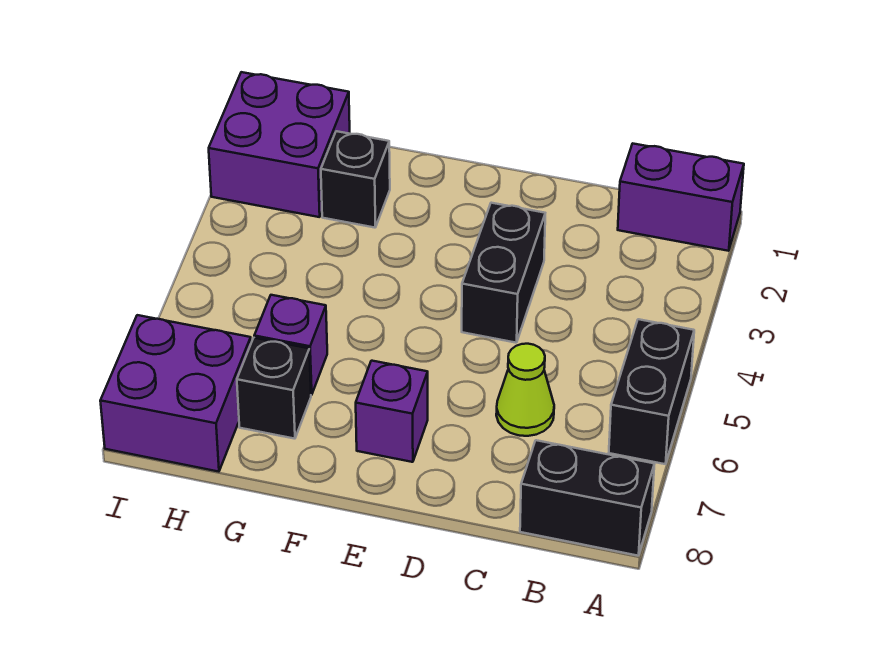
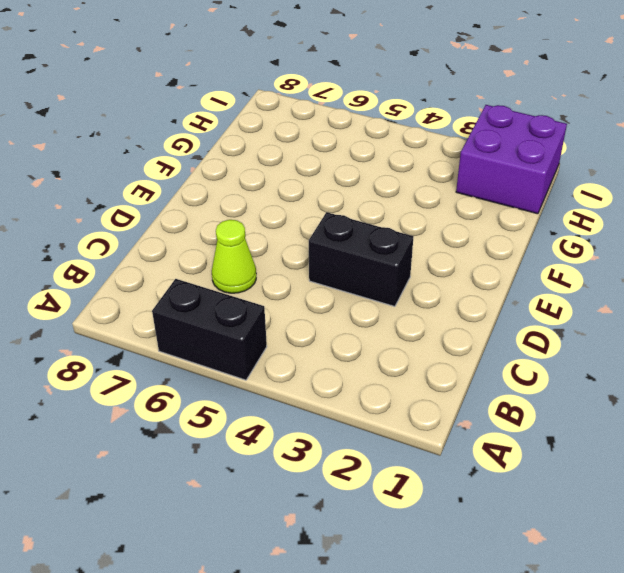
none -> purple 1x2 brick [618,144,744,251]
none -> black 1x2 brick [520,440,654,556]

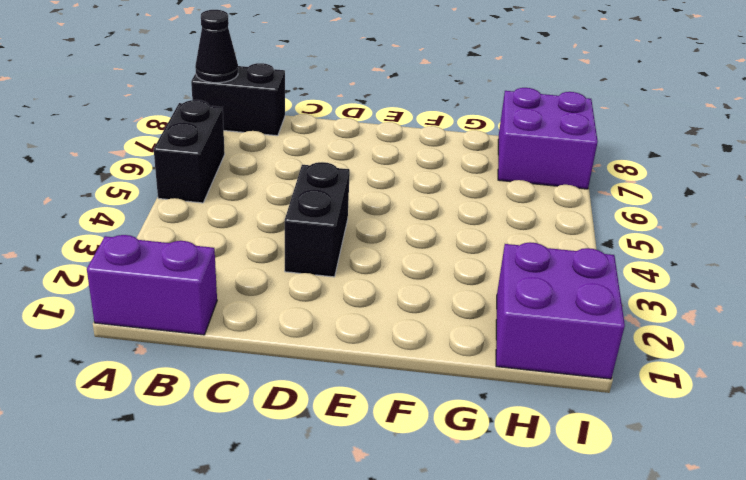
black 1x1 cone [195,10,238,83] -> none
none -> lime 1x1 cone [496,344,554,436]
none -> purple 1x1 brick [356,361,428,462]

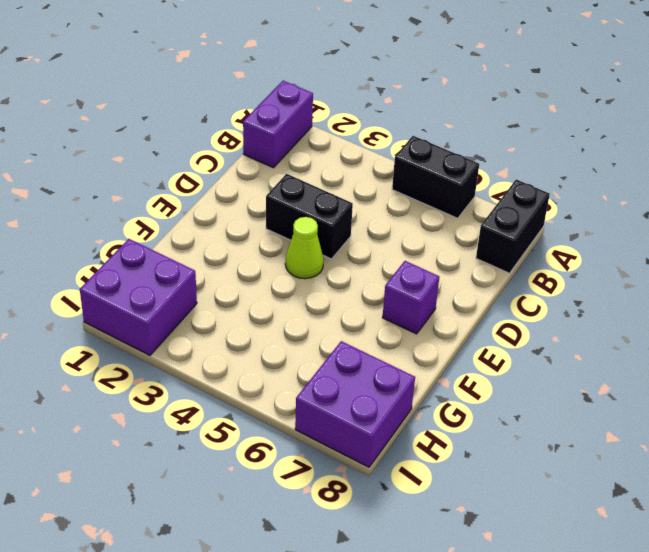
lime 1x1 cone [285,217,324,279] -> lime 1x1 cone moved to [496,344,554,436]
none -> black 1x1 brick [321,131,390,228]
none -> purple 1x1 brick [254,295,327,395]

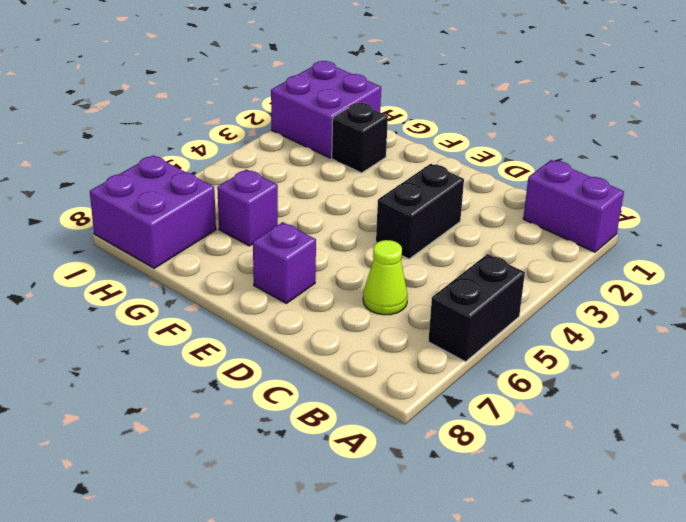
none -> black 1x2 brick [520,440,654,556]
none -> black 1x1 brick [237,338,311,439]

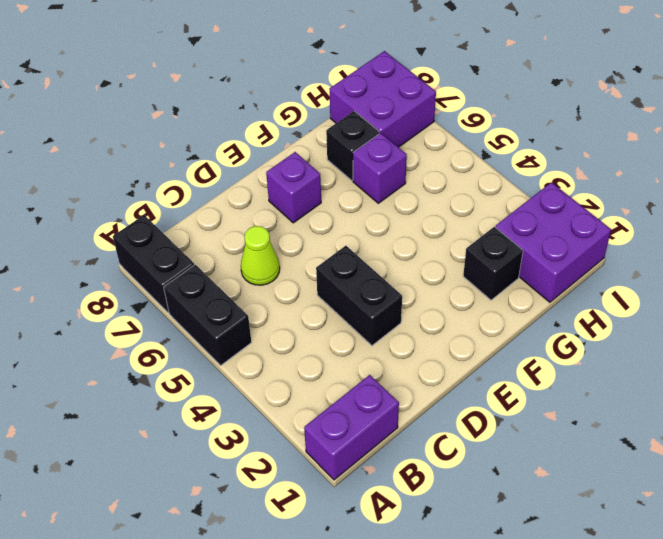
black 1x2 brick [113,215,194,313] -> black 1x2 brick turned to [520,440,654,556]

